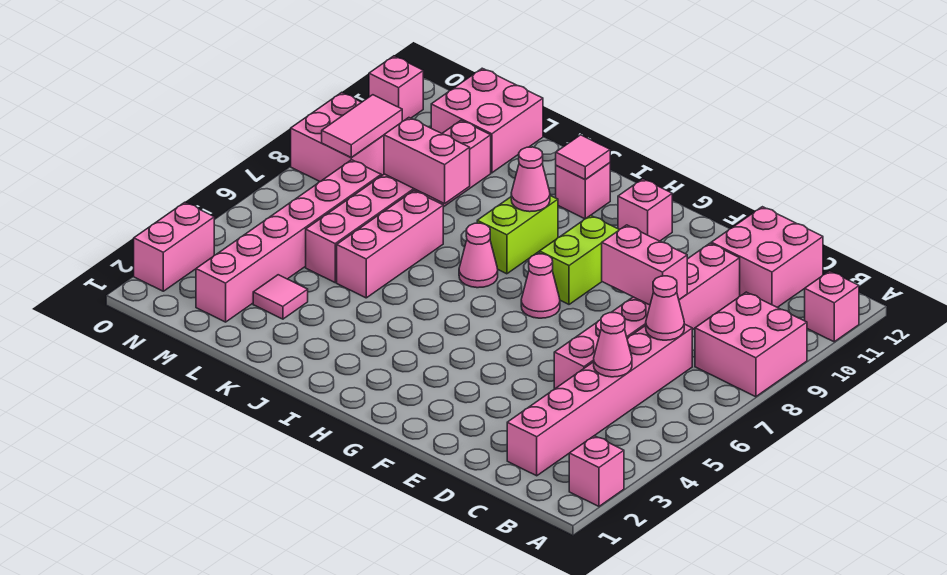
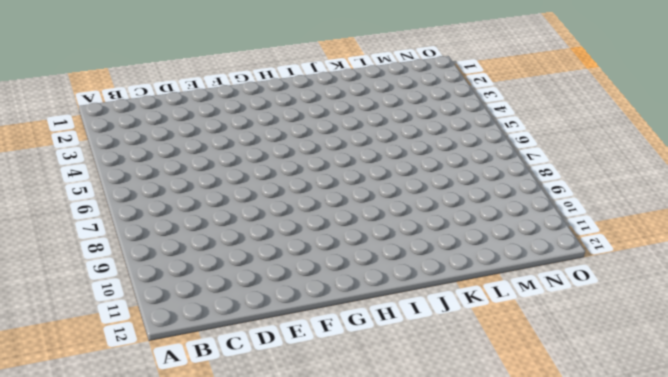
none -> pink 1x1 brick [569,436,624,506]
none -> pink 2x2 brick [695,292,807,397]
none -> pink 1x1 brick [805,271,859,342]

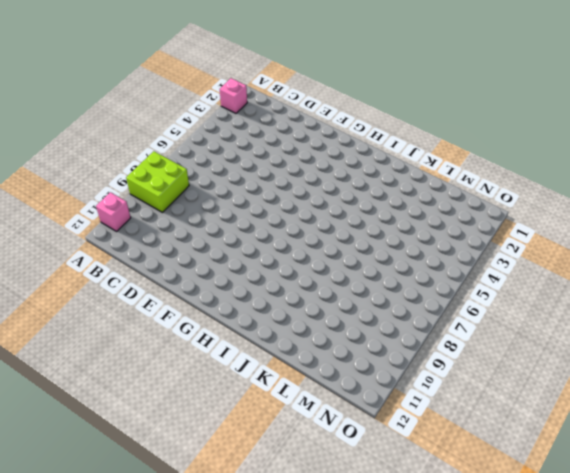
lime 2x2 brick [126,151,189,213] -> pink 2x2 brick [695,292,807,397]
none -> pink 1x6 brick [507,324,692,476]
none -> pink 2x2 brick [711,207,823,307]
none -> pink 1x6 brick [554,243,740,389]

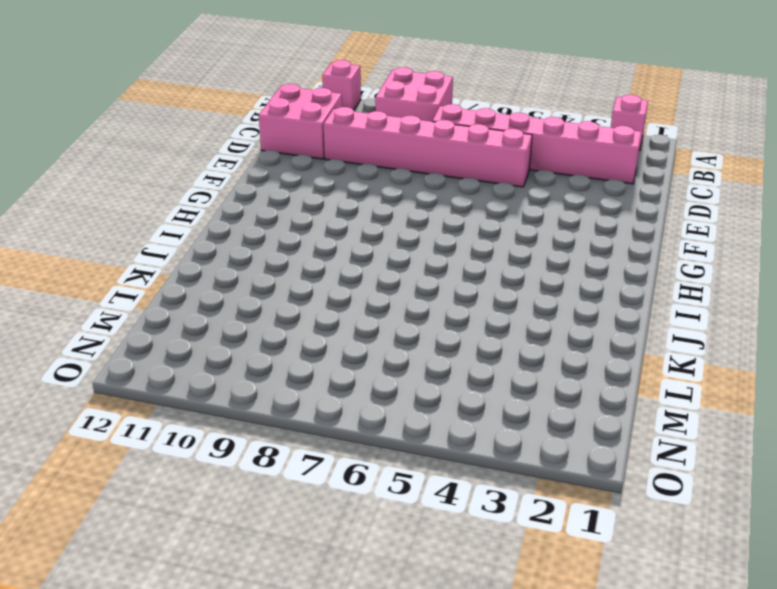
none -> pink 1x1 cone [521,254,560,318]
none -> lime 1x2 brick [540,215,619,304]
none -> pink 1x1 brick [618,179,672,241]

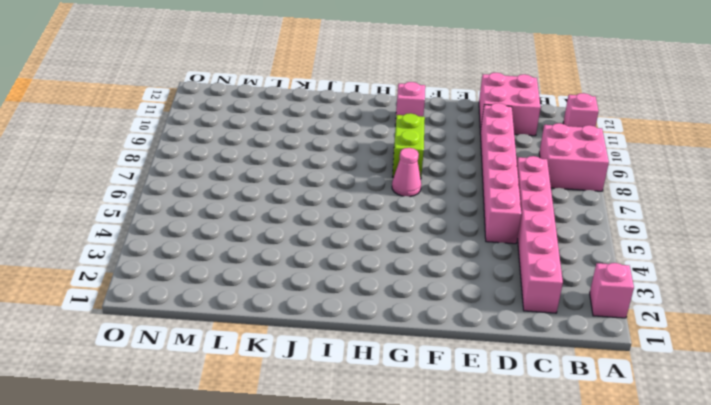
none -> pink 1x1 cone [459,223,498,288]
none -> lime 1x2 brick [477,196,558,274]
none -> pink 1x1 brick [556,163,610,219]

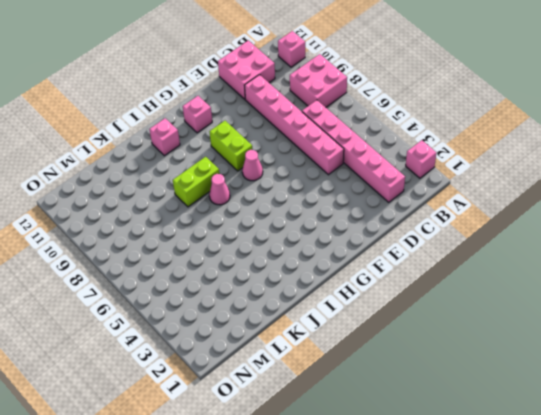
lime 1x2 brick [173,157,219,207] -> lime 1x2 brick turned to [477,196,558,274]
none -> pink 1x3 brick [337,191,443,298]
none -> pink 1x1 tile [253,275,308,319]
none -> pink 1x6 brick [306,120,491,282]

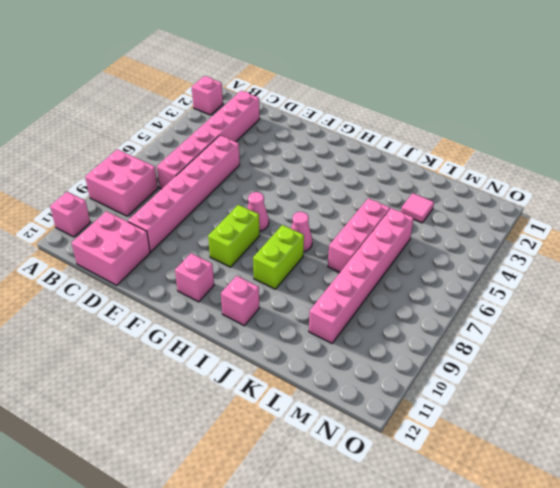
none -> pink 2x2 brick [431,68,543,173]
none -> pink 1x6 brick [196,160,381,322]
none -> pink 2x2 brick [291,92,384,181]

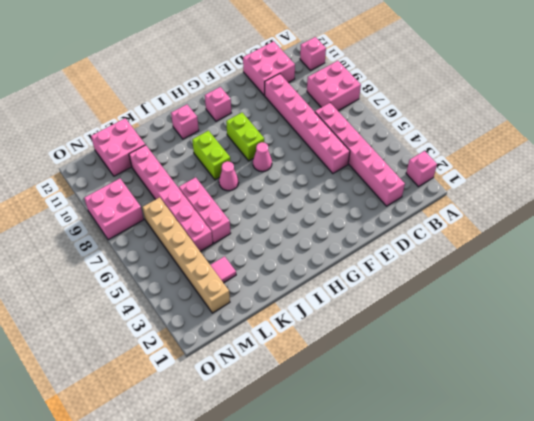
tan 1x6 brick [142,197,230,313] -> pink 1x6 brick [196,160,381,322]
none -> pink 1x2 brick [134,202,214,291]
none -> pink 1x1 brick [369,56,423,121]
none -> pink 1x1 cone [594,313,632,377]

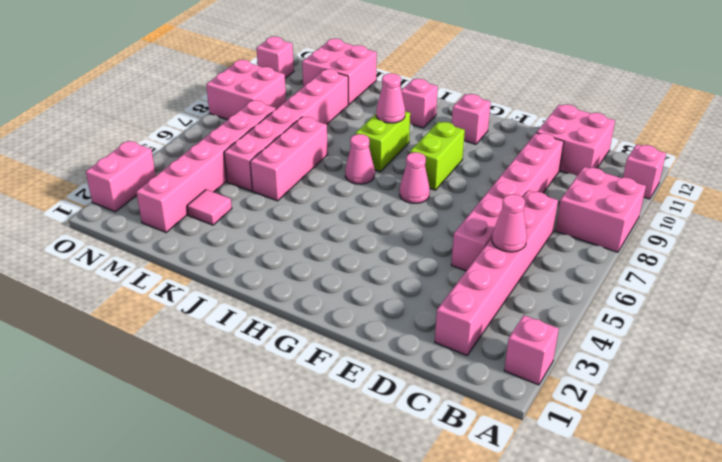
none -> pink 1x1 cone [646,276,684,340]
none -> pink 1x2 brick [602,225,687,305]
none -> pink 1x1 tile [556,135,610,180]

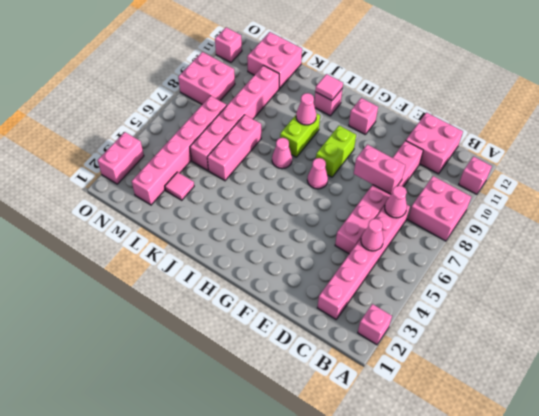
none -> pink 1x2 brick [384,118,470,204]
none -> pink 1x2 tile [322,95,402,158]

